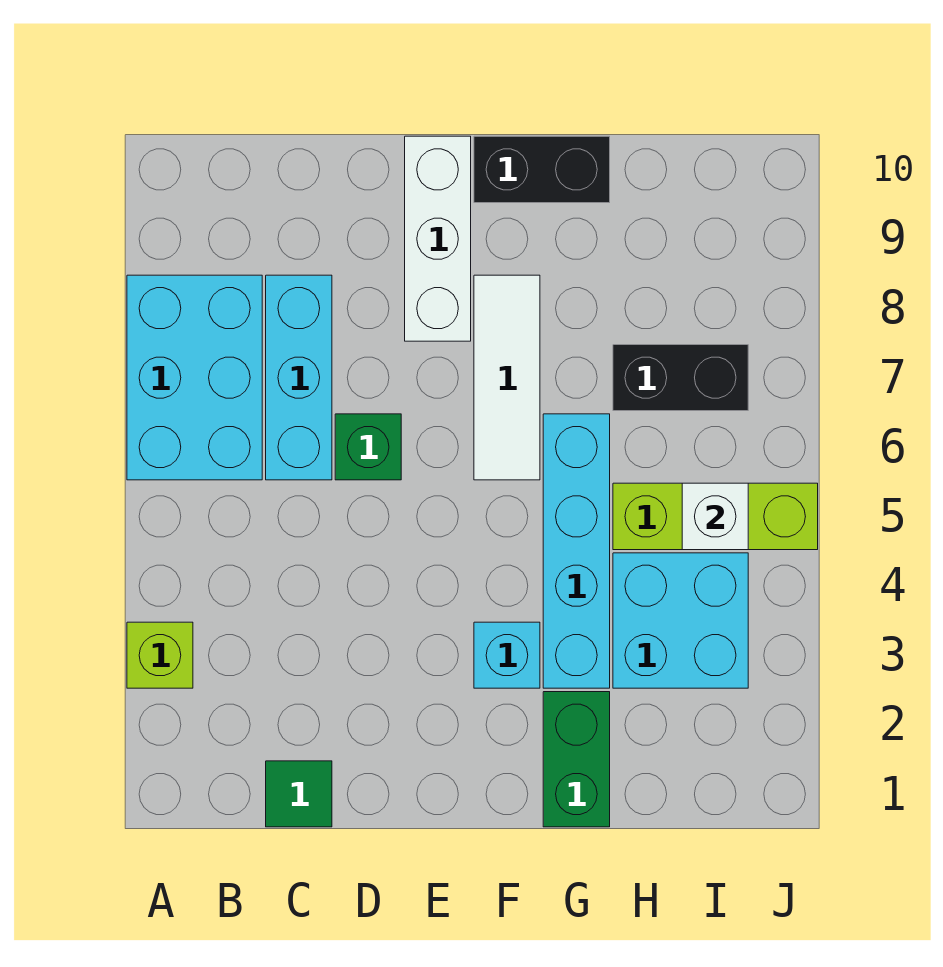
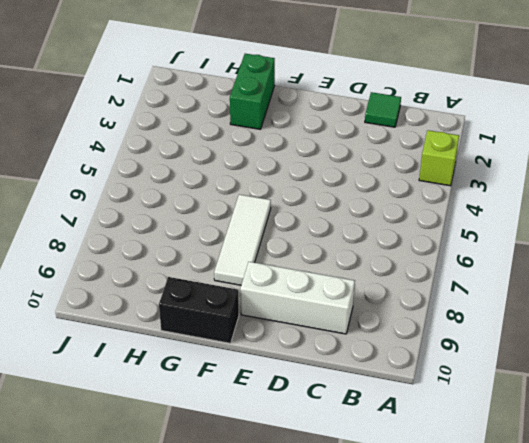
white 1x3 brick [240,262,355,334] -> white 1x3 brick turned to [405,136,471,341]
none -> cyan 2x3 brick [127,275,262,480]
none -> cyan 1x3 brick [266,275,332,480]
none -> green 1x1 brick [335,414,401,480]

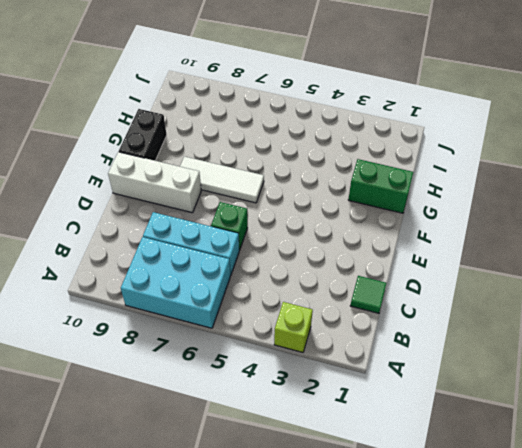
none -> cyan 1x1 brick [474,622,540,688]
none -> cyan 1x4 brick [543,414,610,688]
none -> cyan 2x2 brick [613,553,748,688]

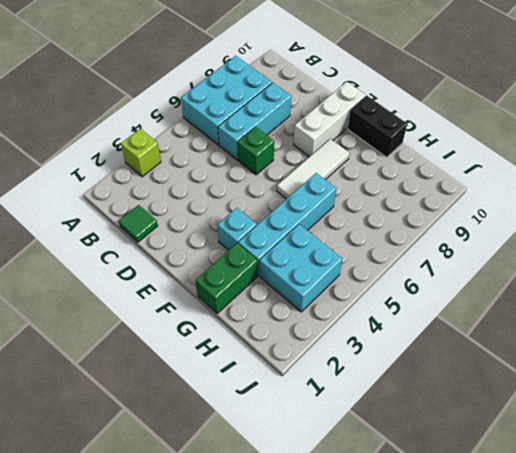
none -> lime 1x3 brick [613,483,818,550]
none -> black 1x2 brick [613,345,748,411]
none -> white 1x1 brick [682,483,748,550]

